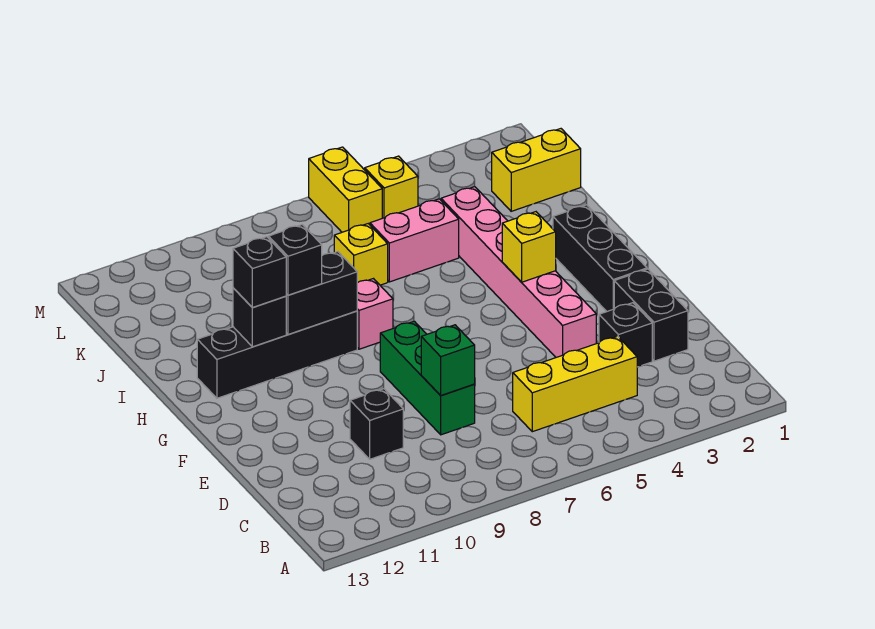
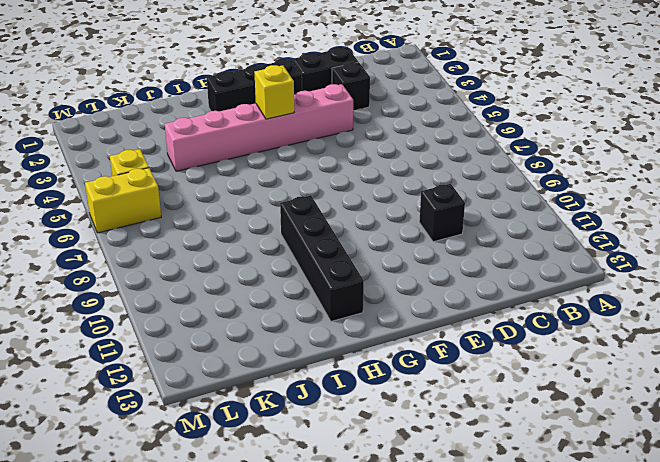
none -> yellow 1x3 brick [513,336,637,432]
none -> green 1x3 brick [380,321,475,435]
none -> pink 1x1 brick [357,279,393,349]

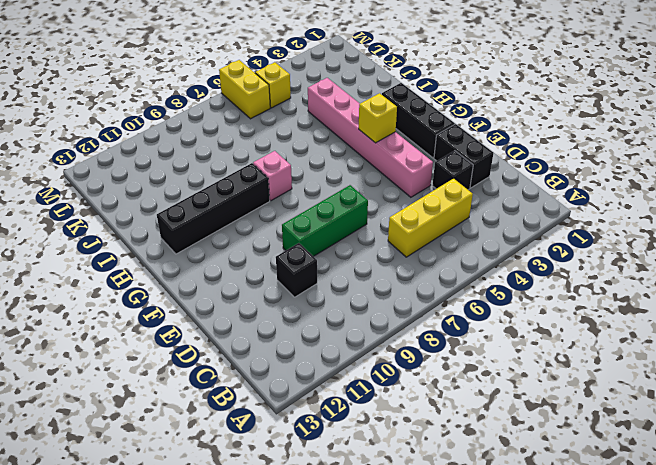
green 1x3 brick [282,185,368,257] -> green 1x3 brick turned to [380,321,475,435]
none -> pink 1x2 brick [370,199,459,282]
none -> yellow 1x1 brick [334,224,388,285]
none -> yellow 1x2 brick [492,129,581,211]

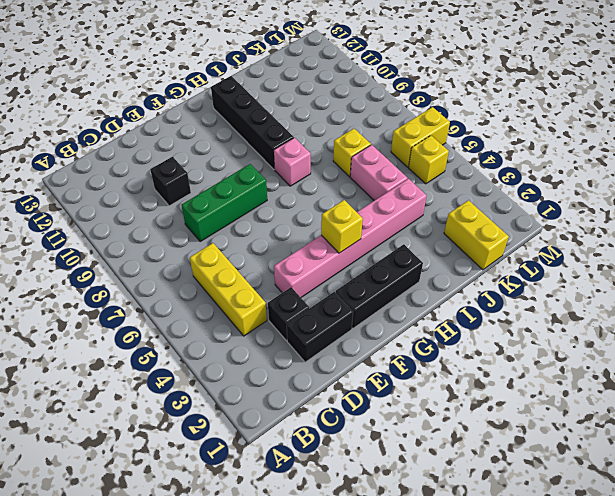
none -> green 1x1 brick [421,325,475,396]
none -> black 1x2 brick [286,252,357,334]
none -> black 1x1 brick [233,288,286,347]

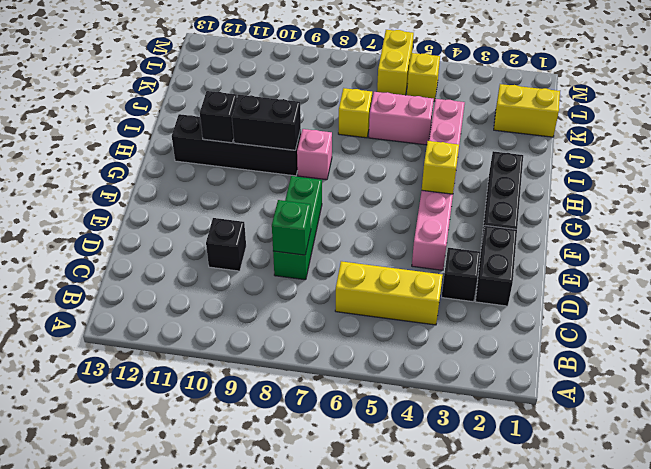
none -> black 1x1 brick [269,225,322,295]
none -> black 1x1 brick [233,237,286,308]

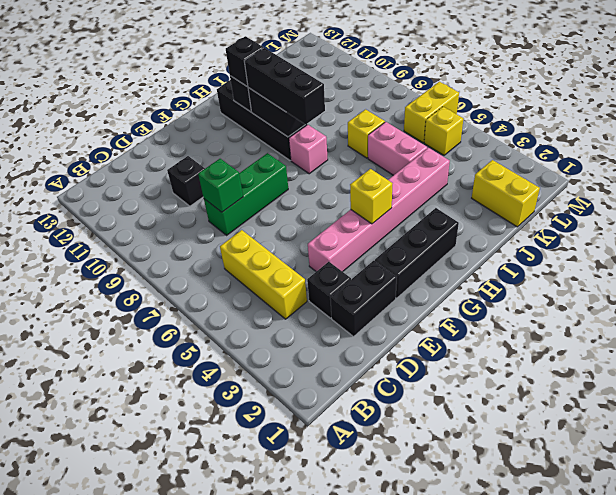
black 1x3 brick [244,48,325,125] -> black 1x1 brick [269,225,322,295]

